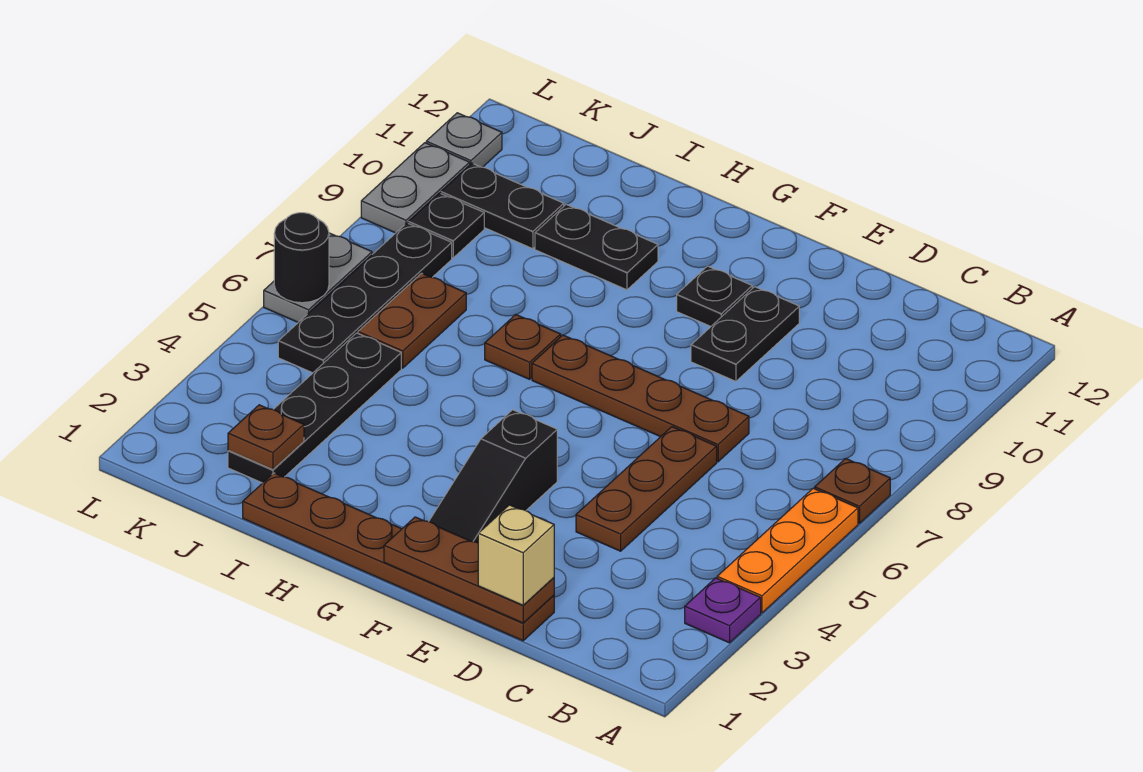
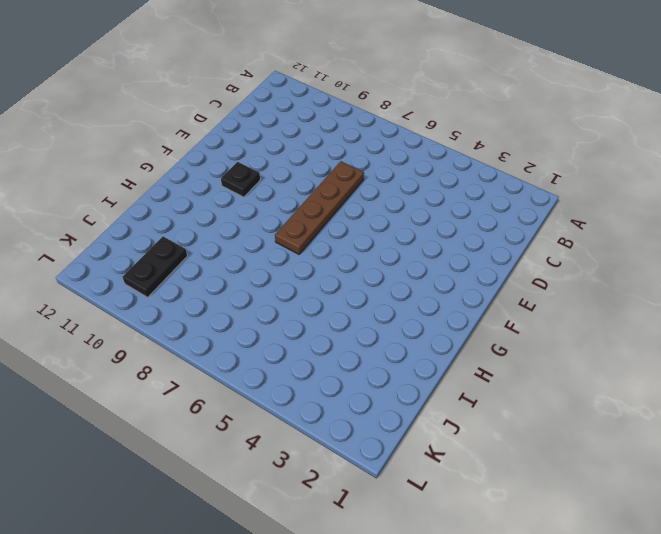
none -> purple 1x1 plate [685,578,761,643]
none -> orange 1x3 plate [717,488,858,613]
none -> brown 1x1 plate [815,459,890,523]

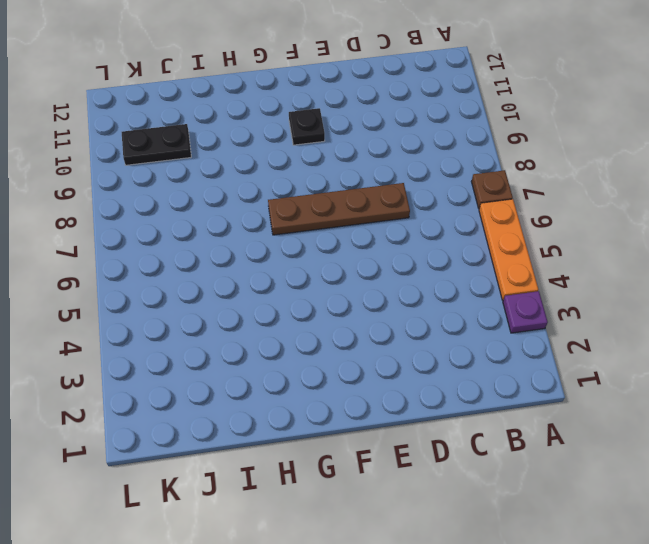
none -> brown 1x6 plate [243,473,554,641]
none -> brown 1x3 plate [576,427,717,551]
none -> black 1x2 plate [691,287,799,381]

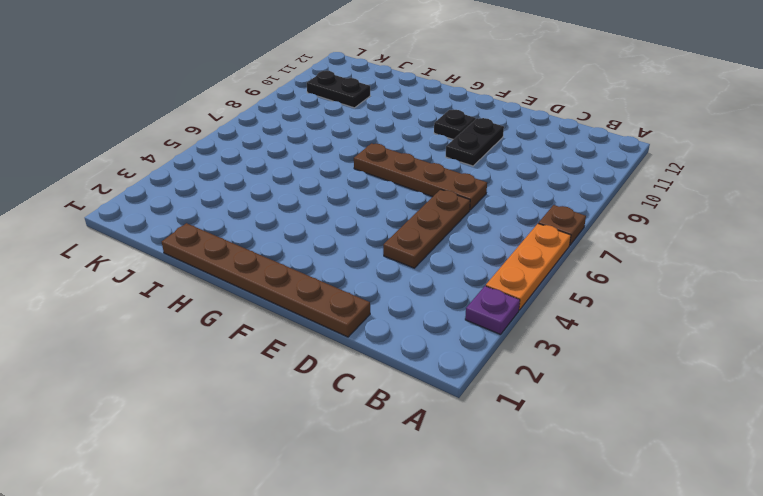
none -> black 1x3 slope [429,410,557,543]
none -> brown 1x1 plate [485,315,561,379]
none -> black 1x2 plate [535,204,658,290]

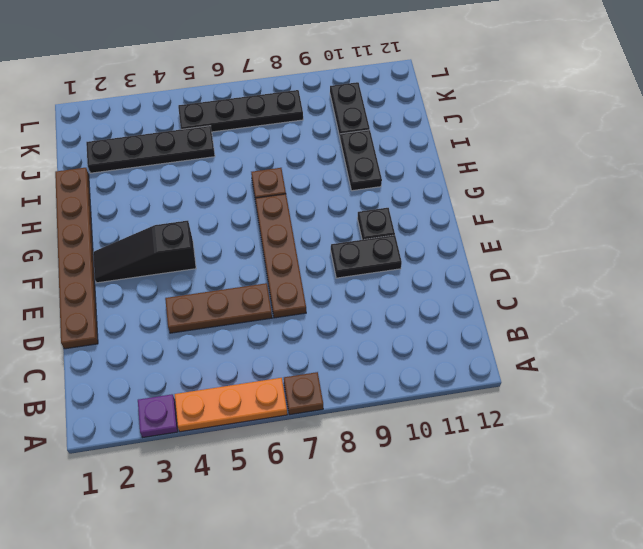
none -> brown 1x2 plate [358,273,466,368]
none -> black 1x1 plate [408,193,484,258]
none -> grey 1x2 plate [264,233,372,322]

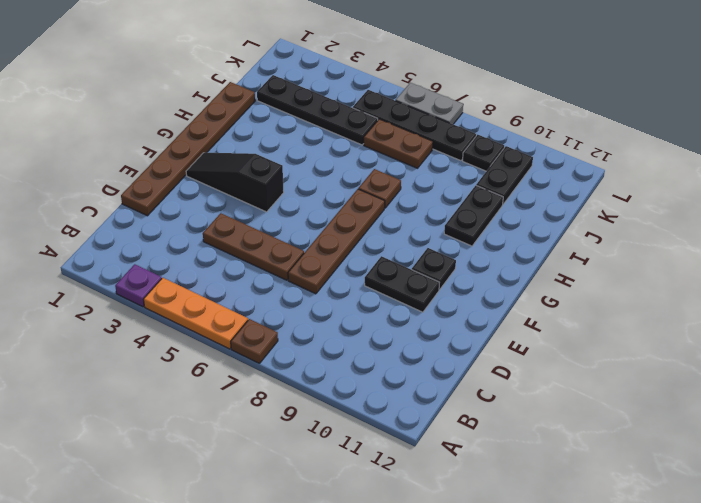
none -> grey 1x2 plate [361,143,470,233]
none -> grey 1x1 plate [426,113,502,167]
none -> brown 1x3 plate [384,517,554,623]

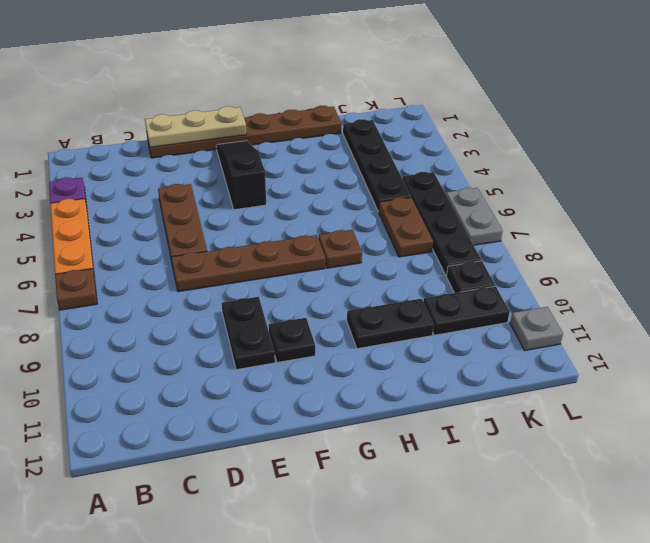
tan 1x3 plate [145,106,247,147] -> brown 1x3 plate [384,517,554,623]
none -> grey 1x2 plate [361,143,470,233]
none -> brown 1x1 plate [228,405,304,470]
none -> black 1x1 round brick [274,213,329,303]

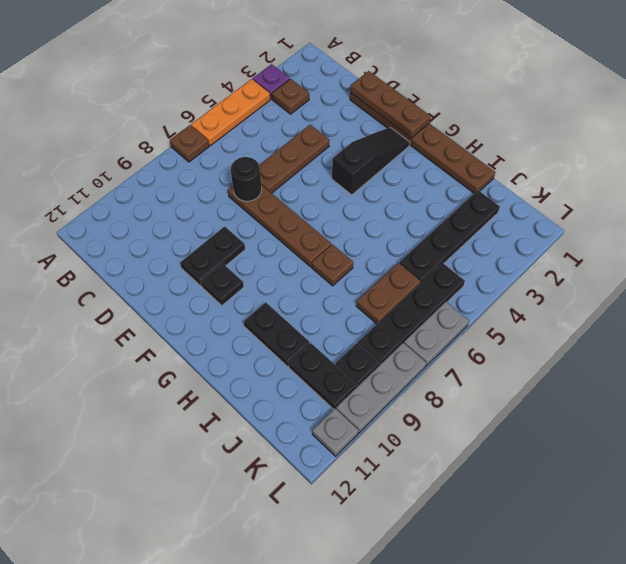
brown 1x1 plate [272,79,309,114] -> brown 1x1 plate moved to [228,405,304,470]
black 1x1 round brick [231,157,262,201] -> black 1x1 round brick moved to [274,213,329,303]
grey 1x3 plate [336,343,426,433] -> grey 1x2 plate [361,143,470,233]
none -> tan 1x1 brick [478,505,554,605]

